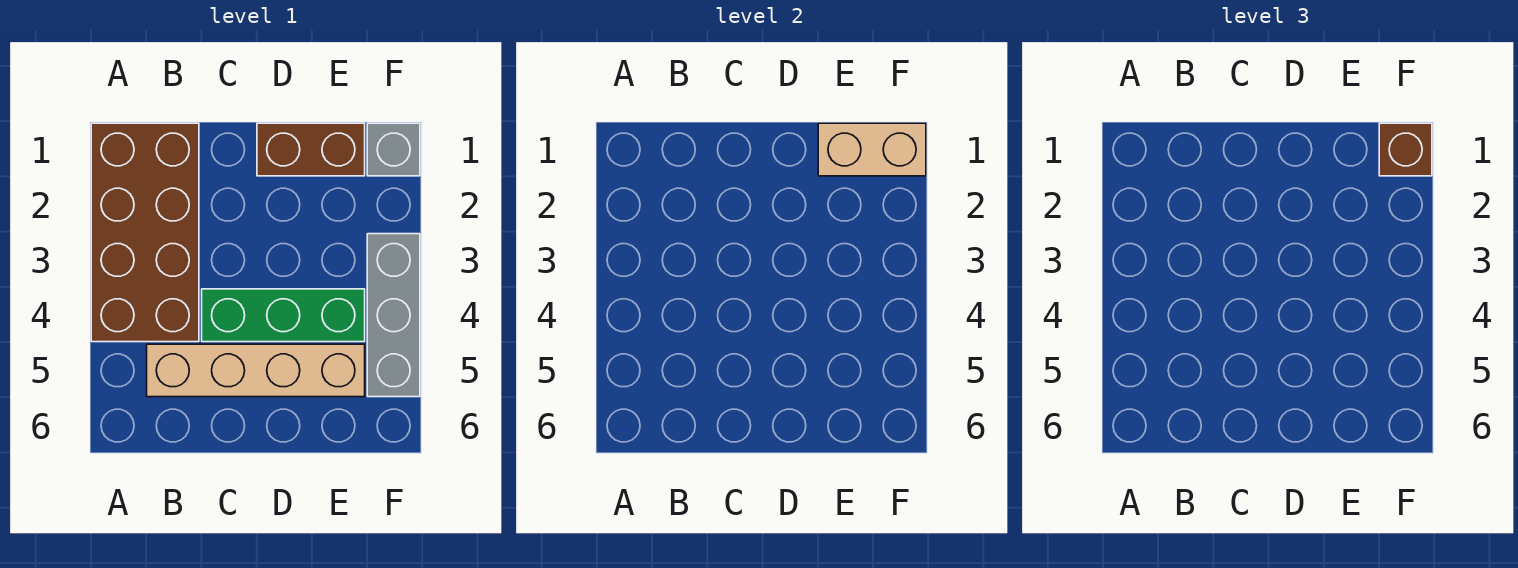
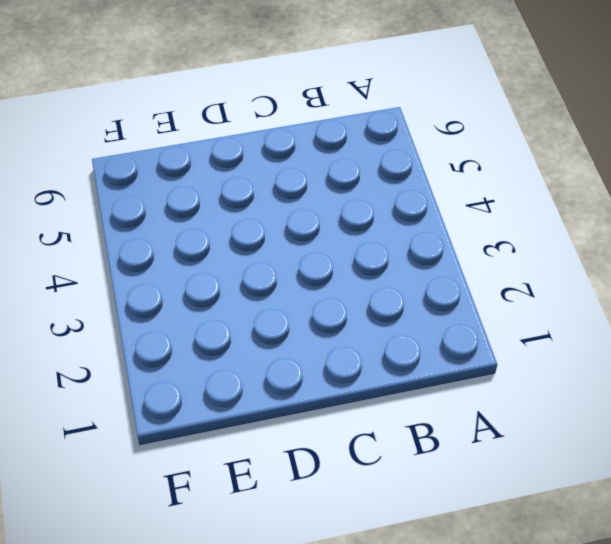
none -> brown 2x4 brick [91,123,199,342]
none -> tan 1x4 brick [147,344,365,397]

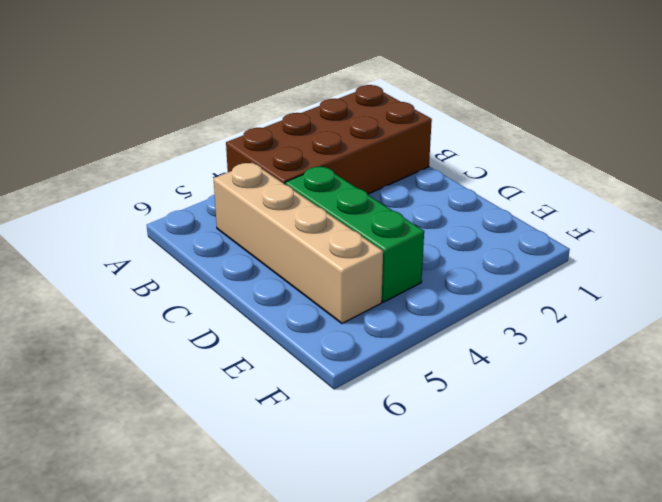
none -> brown 1x2 brick [257,123,365,176]
none -> grey 1x1 brick [367,123,420,176]

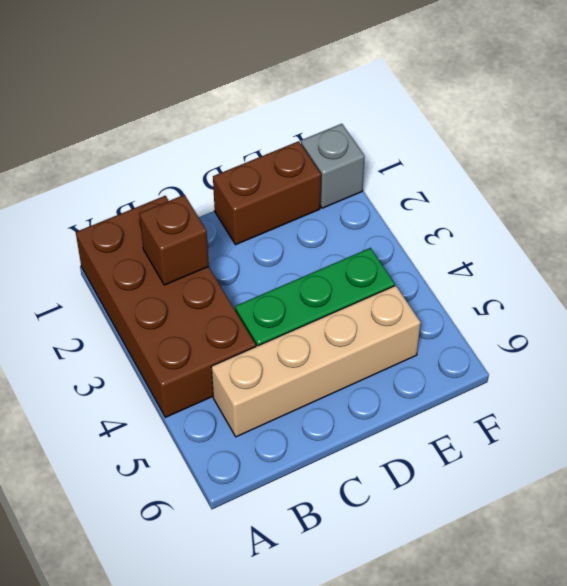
brown 1x1 brick [139,195,209,285] -> brown 1x1 brick moved to [1379,123,1432,176]
none -> grey 1x3 brick [367,234,420,397]
none -> tan 1x2 brick [818,123,926,176]

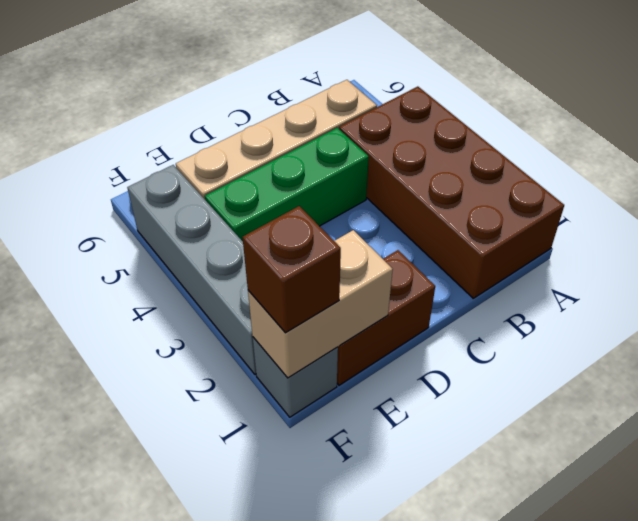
grey 1x4 brick [127,165,256,375] -> grey 1x3 brick [367,234,420,397]

